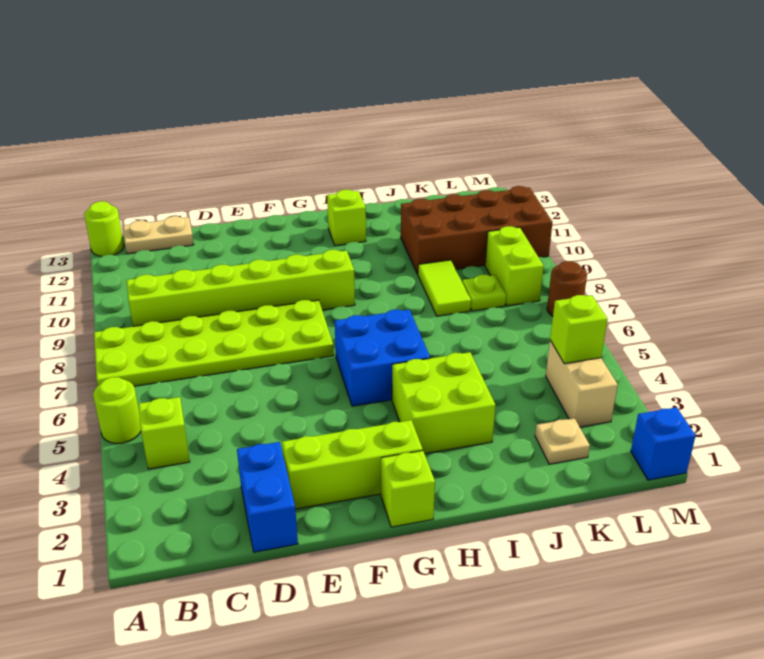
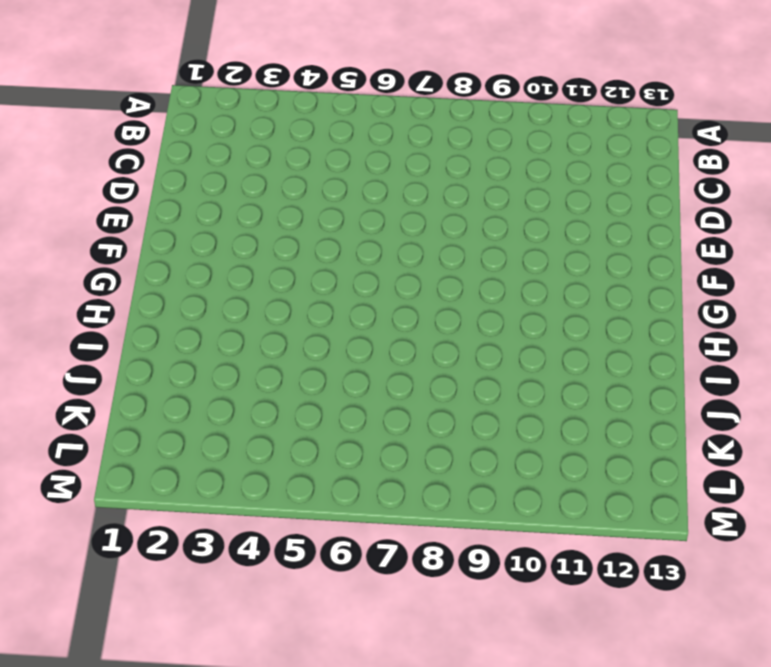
none -> lime 1x1 round brick [93,377,141,444]
none -> lime 2x6 plate [94,300,334,386]
none -> lime 1x1 round brick [84,201,124,256]

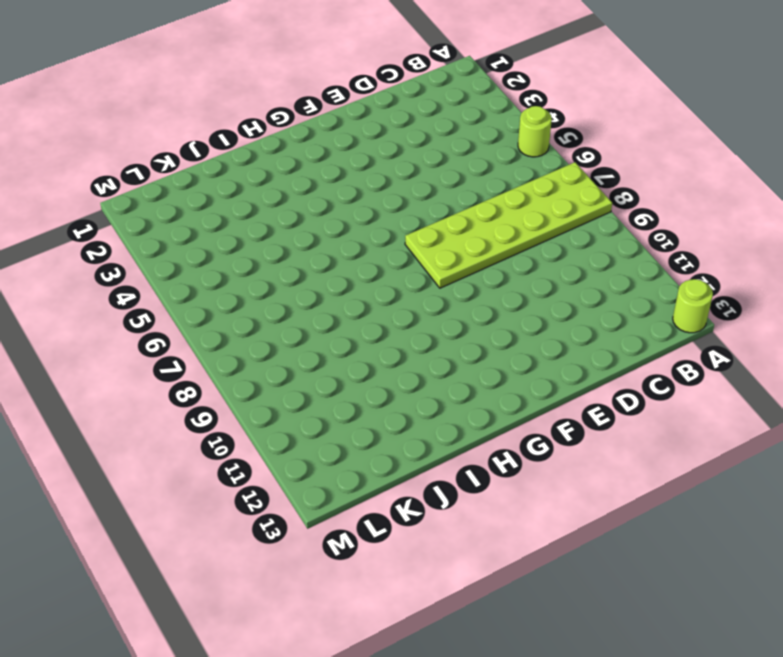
none -> lime 1x1 brick [138,397,190,469]
none -> lime 1x6 brick [127,250,355,326]
none -> tan 1x2 plate [123,216,194,254]

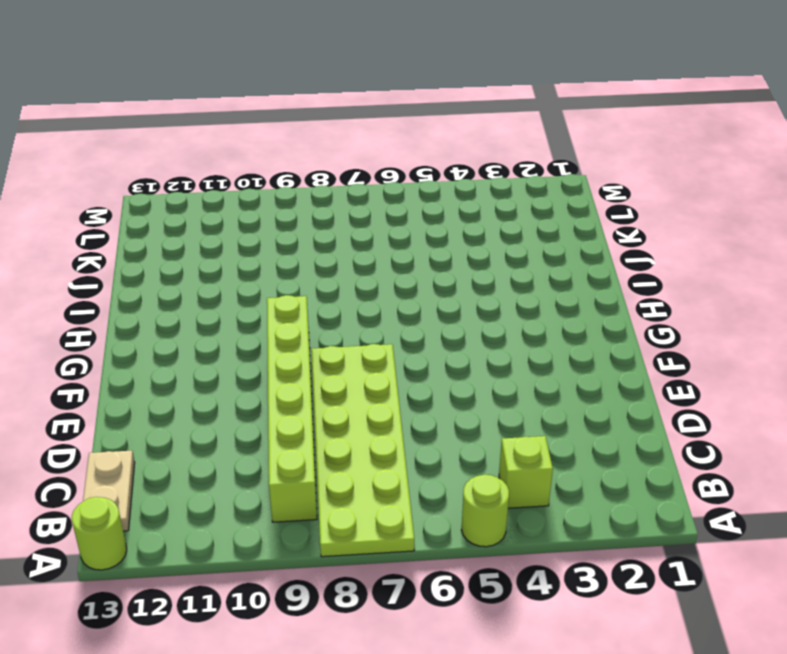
none -> blue 1x2 brick [237,442,298,552]
none -> lime 1x3 brick [282,420,423,509]
none -> lime 1x1 brick [381,451,435,527]

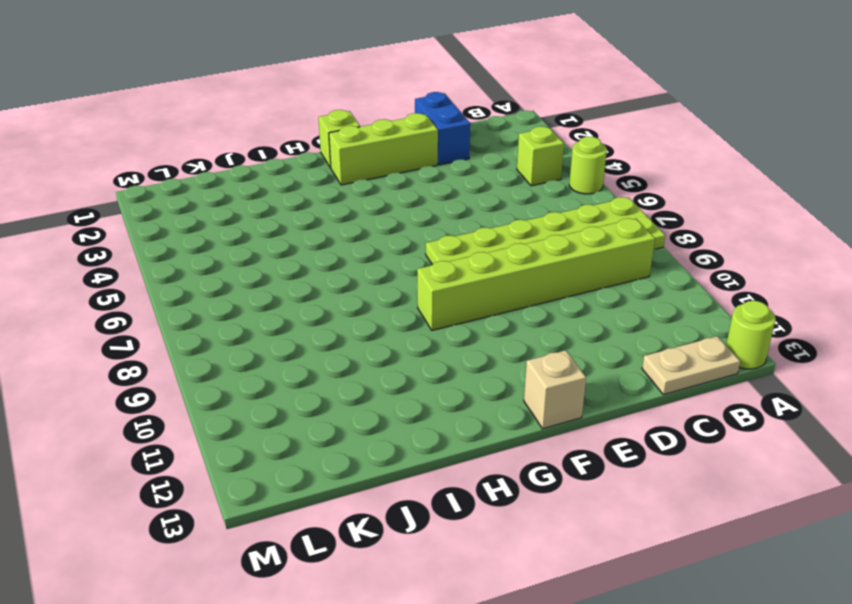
tan 1x1 brick [524,350,586,429] -> none
none -> blue 2x2 brick [335,310,430,406]
none -> lime 2x2 brick [392,352,496,454]
none -> lime 1x1 brick [327,190,366,246]

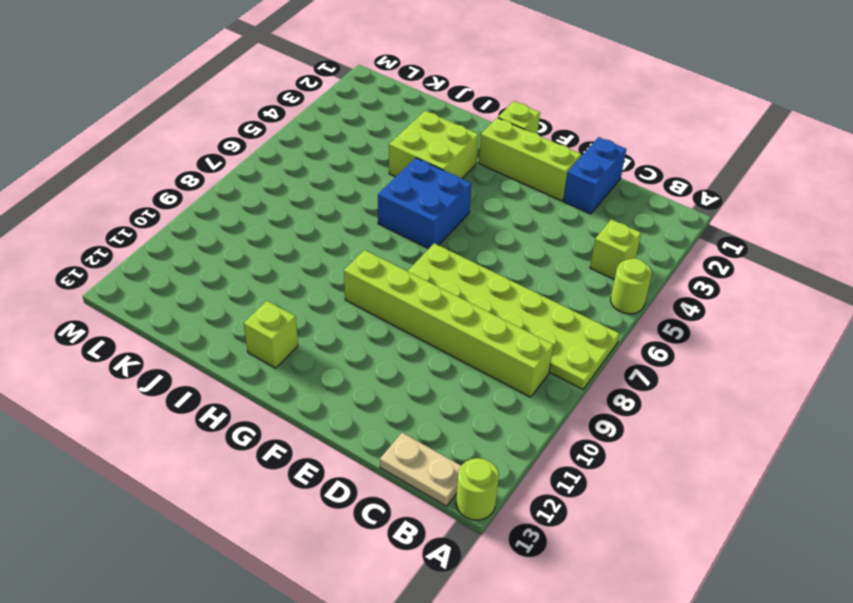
none -> lime 1x2 tile [418,260,471,316]
none -> brown 2x4 brick [401,186,553,274]
none -> tan 1x1 plate [535,418,590,464]

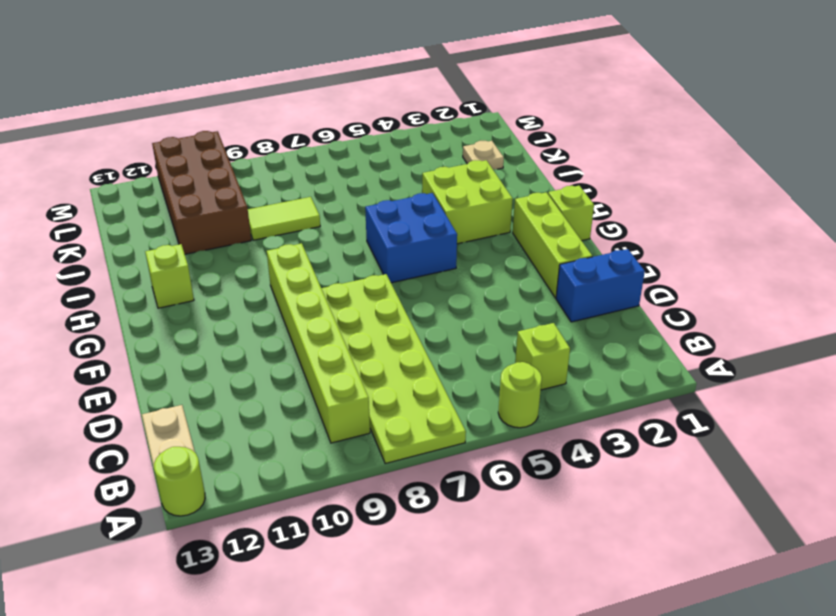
none -> lime 1x1 plate [462,275,506,311]
none -> tan 1x2 brick [546,340,618,427]
none -> lime 1x2 brick [485,226,544,306]

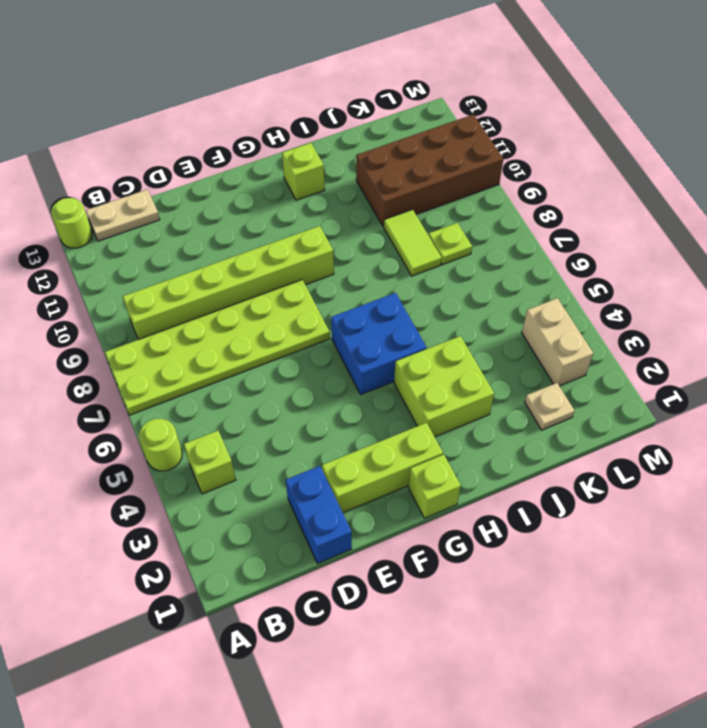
none -> lime 1x2 brick [485,226,544,306]
none -> blue 1x1 brick [631,407,696,480]
none -> brown 1x1 round brick [547,261,587,316]

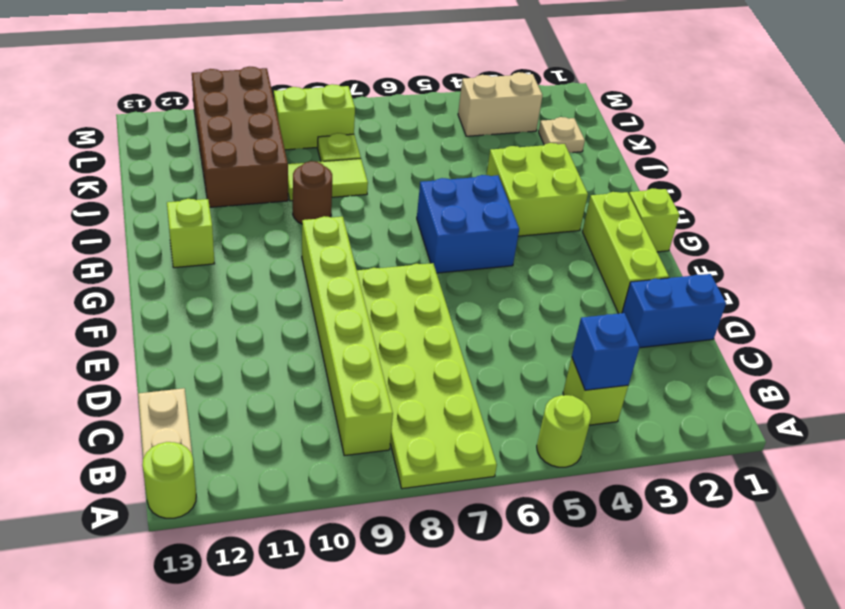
blue 1x1 brick [572,313,640,390] -> blue 1x1 brick moved to [631,407,696,480]
brown 1x1 round brick [293,161,332,224] -> brown 1x1 round brick moved to [547,261,587,316]
none -> lime 1x1 brick [550,295,607,364]

